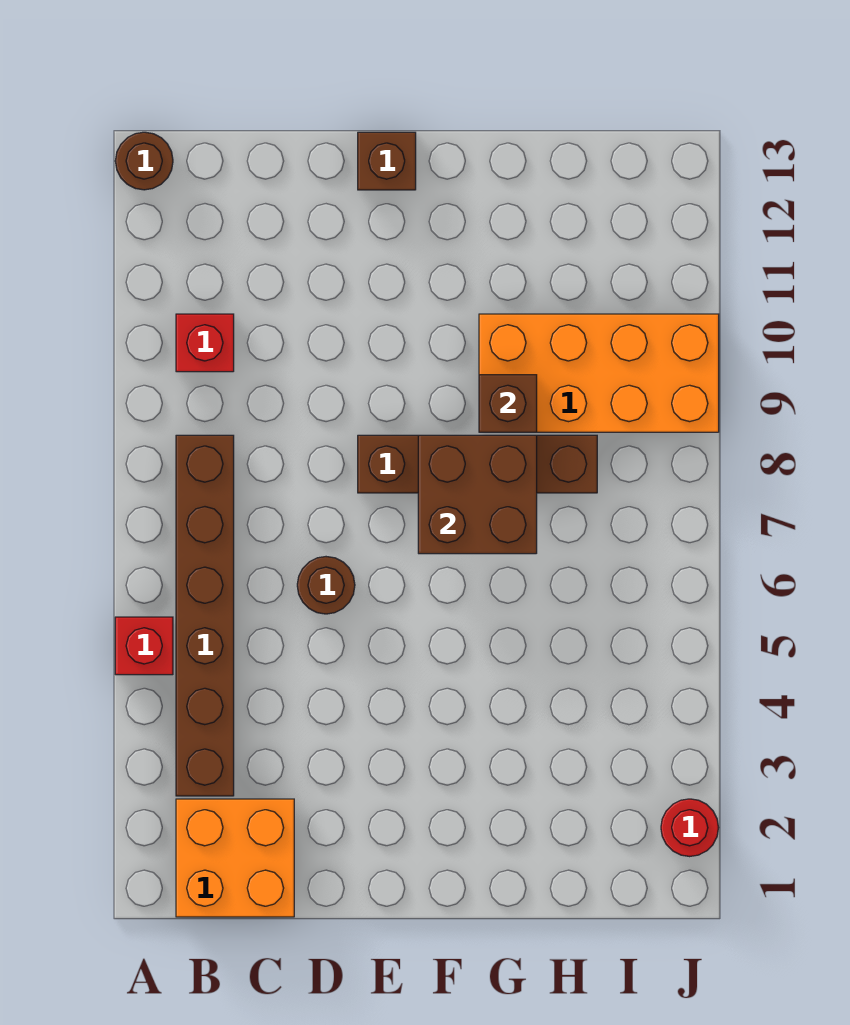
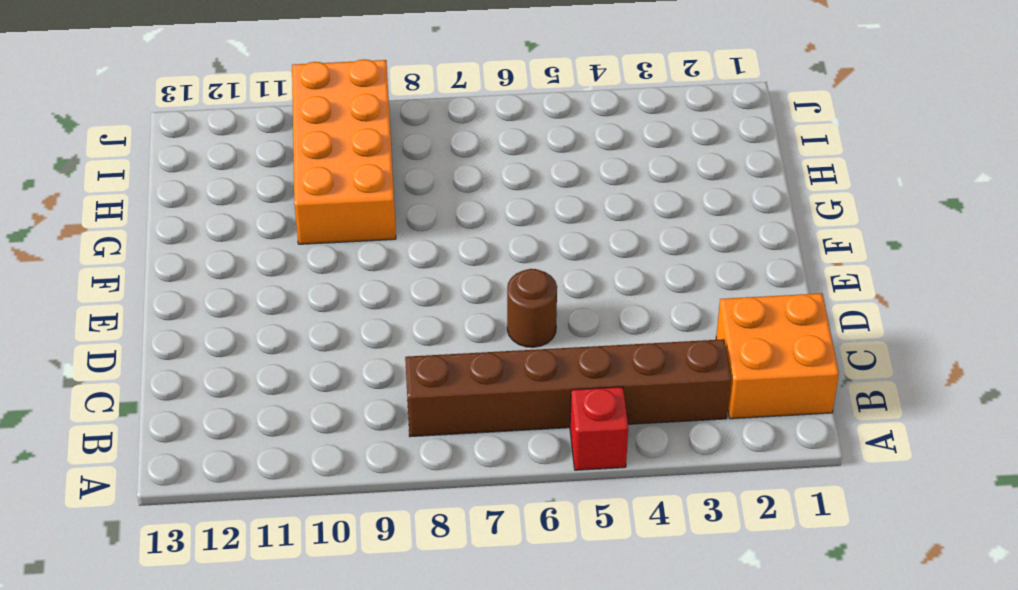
none -> brown 1x1 round brick [115,132,173,190]
none -> red 1x1 brick [176,314,234,372]
none -> brown 1x4 brick [358,435,597,493]

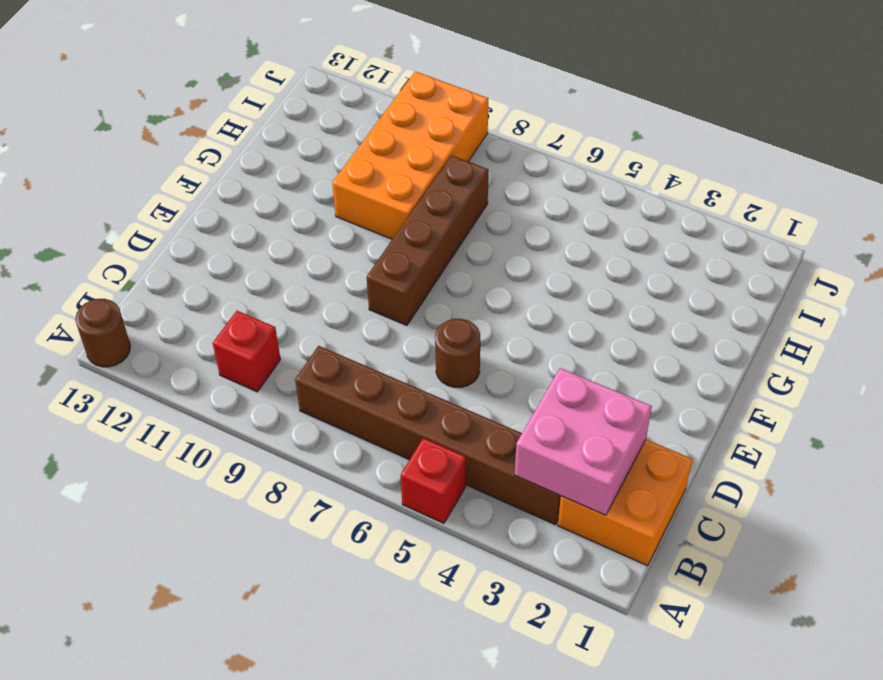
pink 2x2 brick [515,368,652,515] -> none
none -> brown 1x1 brick [358,132,416,190]
none -> red 1x1 round brick [661,799,719,857]
none -> brown 2x2 brick [418,435,537,554]

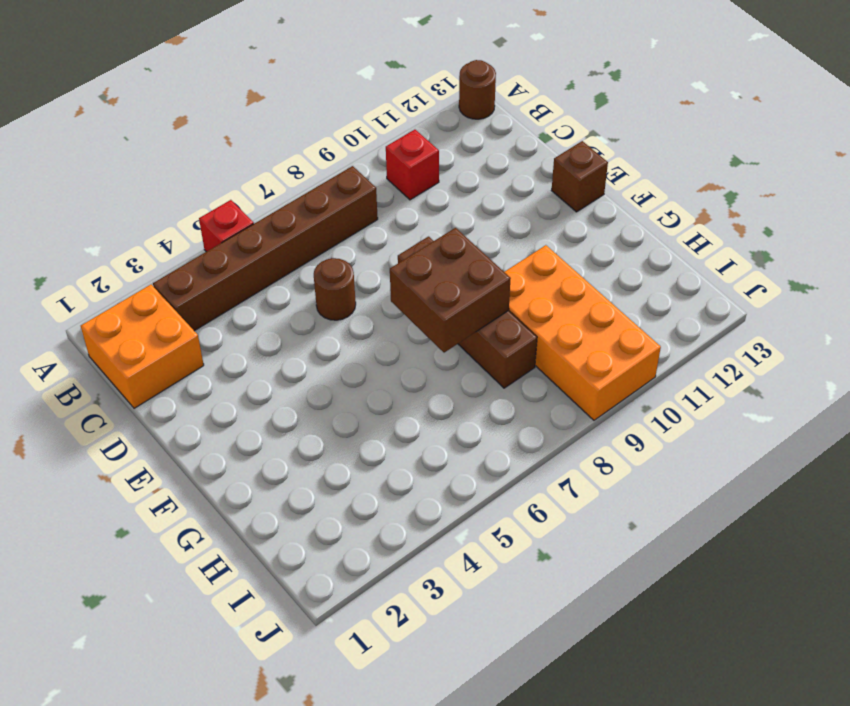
none -> red 1x1 round brick [661,799,719,857]
none -> brown 1x1 brick [479,375,537,432]

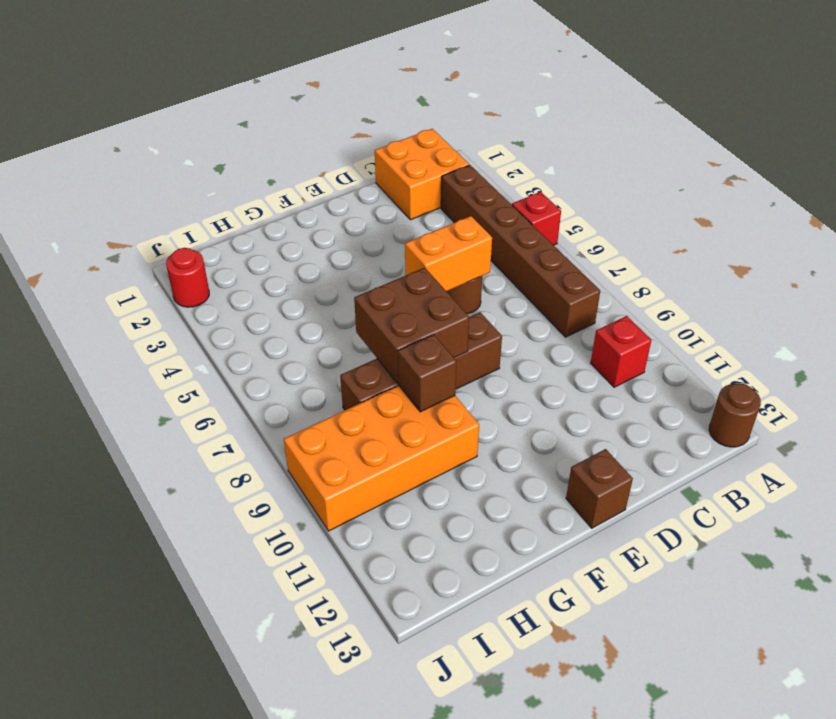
orange 1x2 brick [405,216,492,291] -> none

